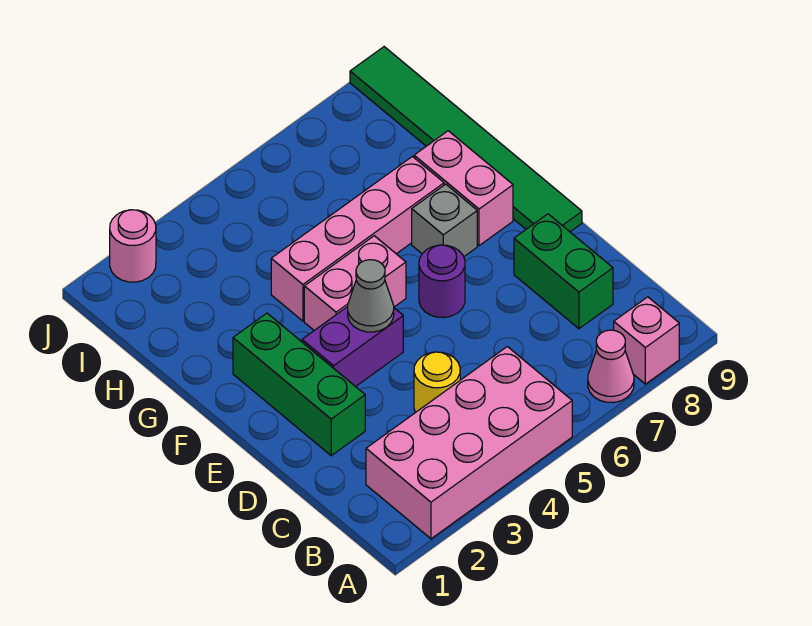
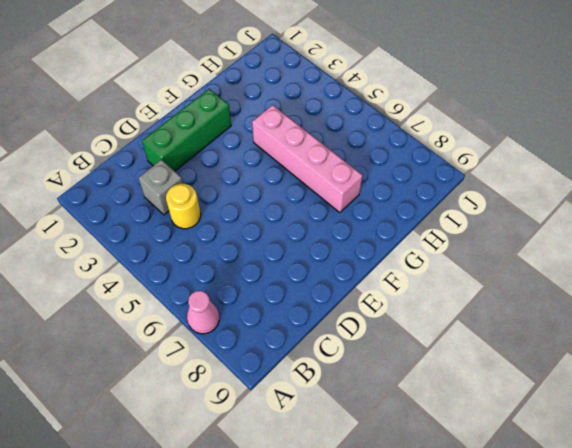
grey 1x1 brick [138,160,183,215] -> grey 1x1 brick moved to [412,184,477,256]
none -> pink 2x4 brick [366,347,572,539]
none -> pink 1x1 brick [614,297,679,384]
none -> green 1x2 brick [514,214,613,329]

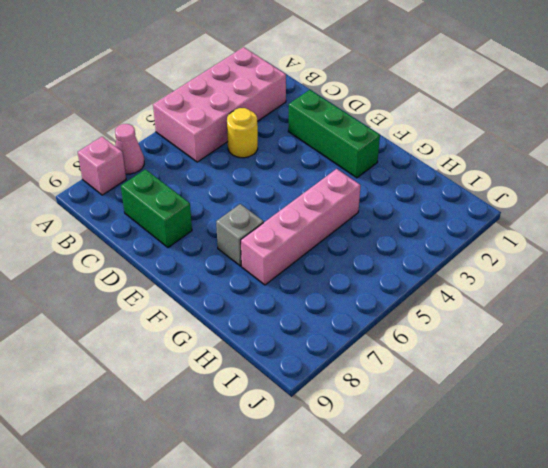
none -> purple 1x2 brick [302,307,403,387]
none -> purple 1x1 round brick [419,245,465,318]
none -> green 1x6 tile [350,47,582,232]

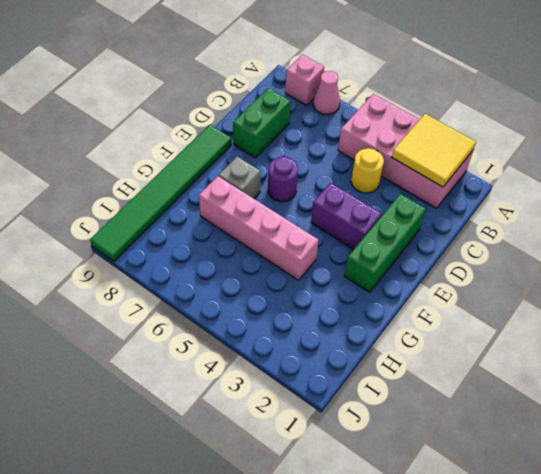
yellow 2x2 tile [392,114,476,187] -> none
none -> pink 1x2 brick [304,236,406,330]
none -> pink 1x2 brick [414,131,513,246]
none -> pink 1x1 round brick [110,210,156,282]

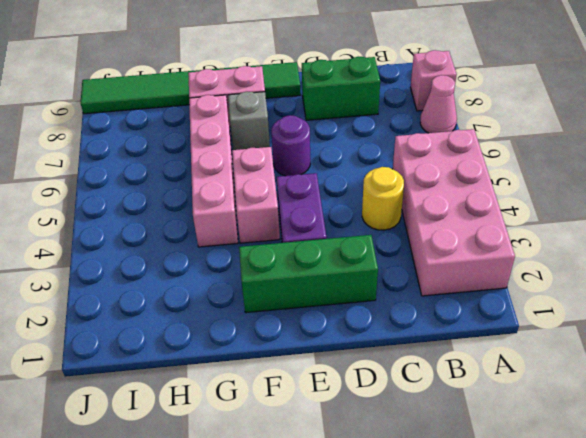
none -> pink 1x1 round brick [110,210,156,282]
none -> grey 1x1 cone [348,260,394,332]

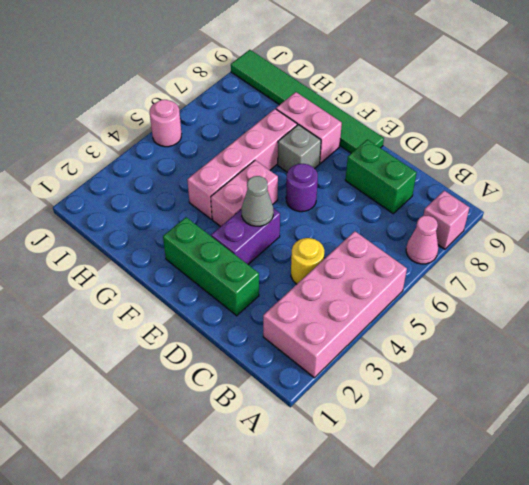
pink 1x1 round brick [150,100,181,147] -> pink 1x1 round brick moved to [110,210,156,282]

